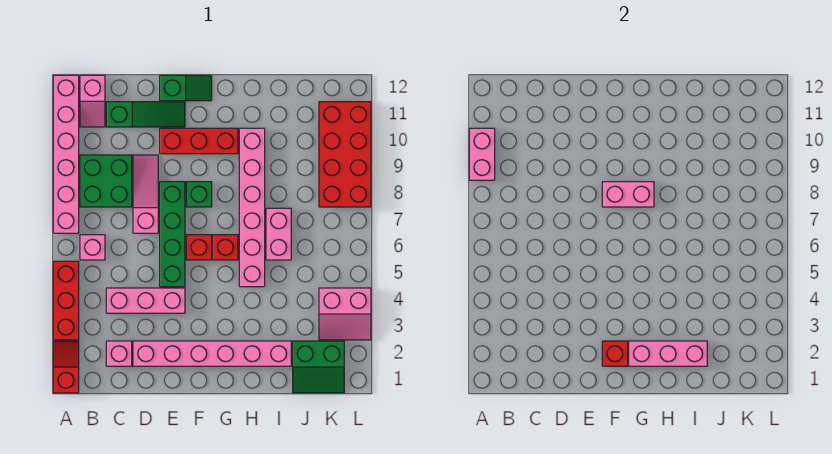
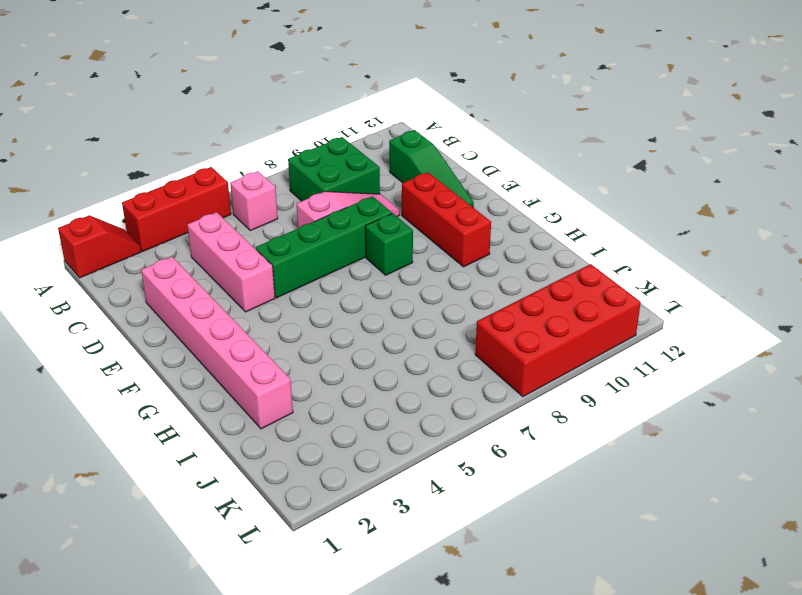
none -> pink 1x6 brick [53,75,79,233]
none -> pink 1x2 slope [80,75,105,127]
none -> pink 1x1 brick [106,341,132,366]

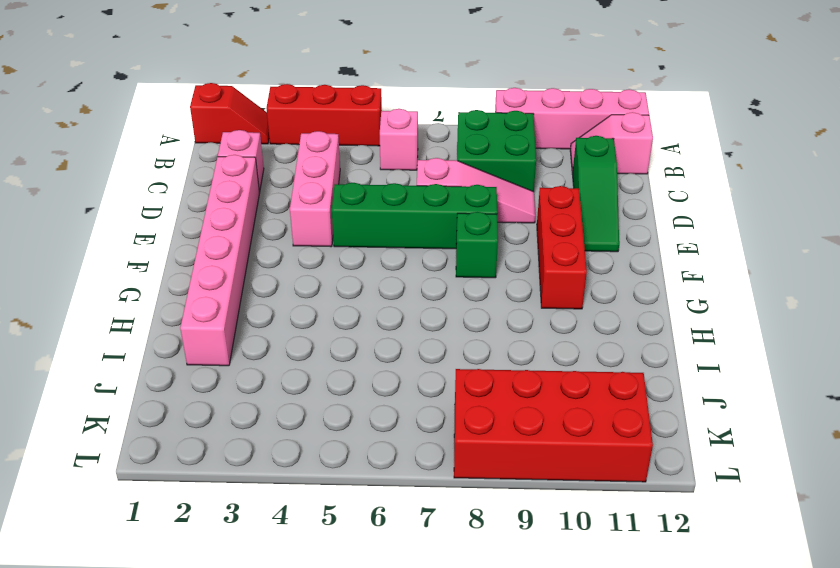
pink 1x4 brick [495,88,649,149] -> pink 1x6 brick [53,75,79,233]
none -> green 1x2 slope [160,75,212,101]
none -> red 1x1 brick [186,235,212,260]
none -> red 1x1 brick [213,235,238,260]

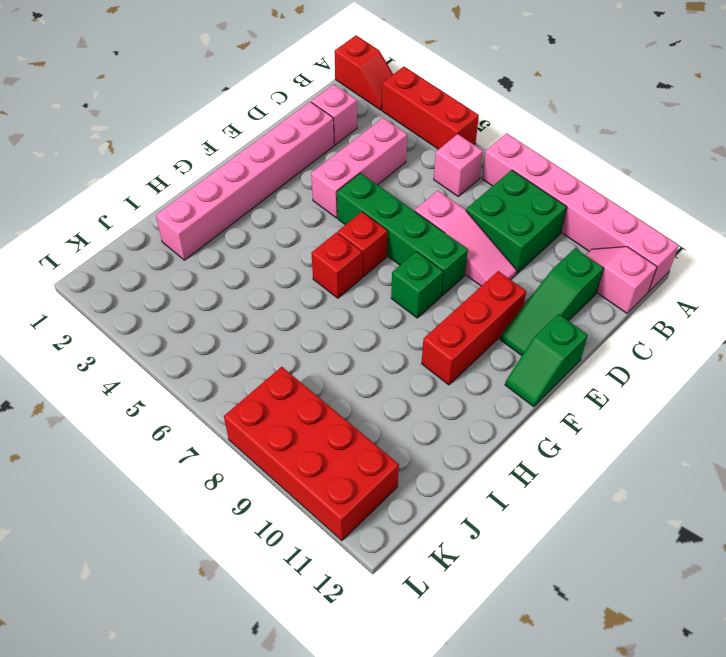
none -> pink 1x6 brick [239,128,265,287]
none -> pink 1x2 brick [266,208,291,260]
none -> green 2x2 slope [293,341,344,393]

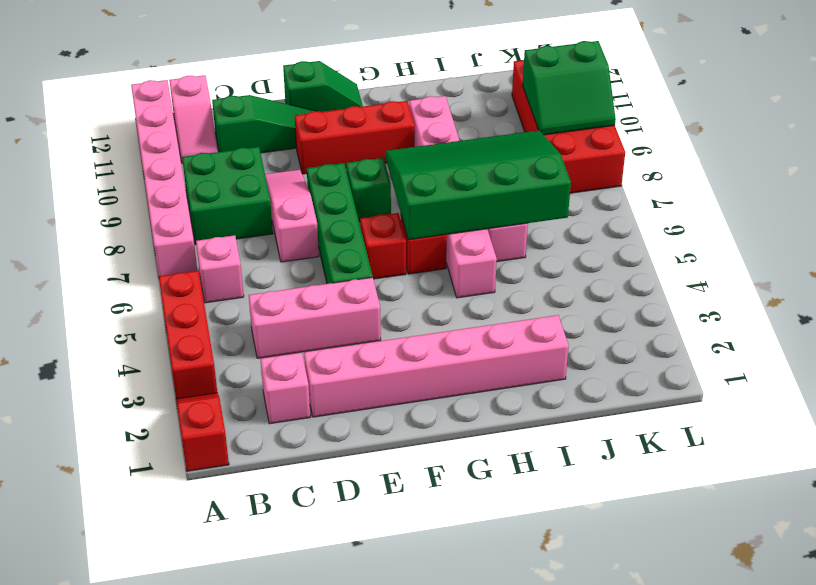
green 3x4 slope [385,130,571,240] -> pink 1x2 brick [602,182,654,207]
green 2x2 slope [523,41,616,135] -> green 2x2 slope moved to [293,341,344,393]
none -> pink 2x2 slope [319,288,371,340]
none -> pink 1x2 brick [469,128,495,180]
none -> red 1x1 brick [602,341,628,366]

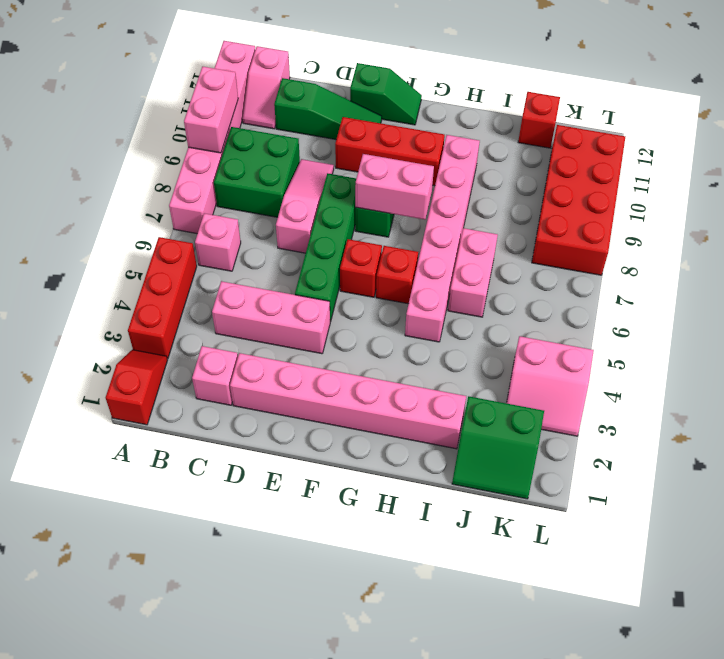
red 1x1 brick [518,92,560,148] -> red 1x1 brick moved to [602,341,628,366]
none -> pink 1x3 brick [629,341,707,366]

